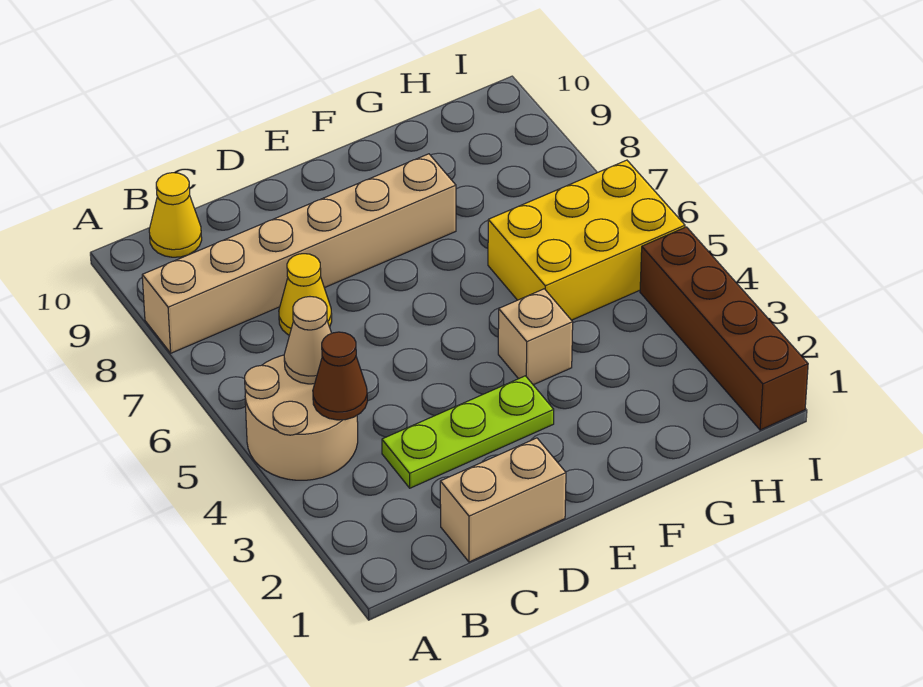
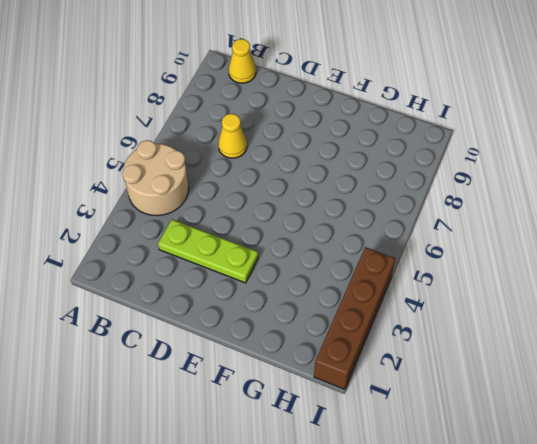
none -> tan 1x6 brick [142,154,456,353]
none -> tan 1x2 brick [440,438,566,562]

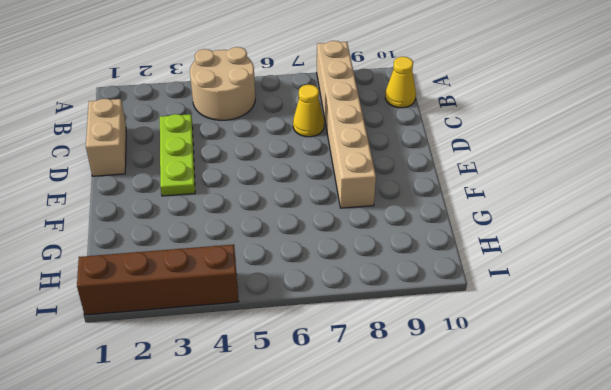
none -> tan 1x1 brick [498,289,573,385]
none -> yellow 2x3 brick [488,160,685,320]

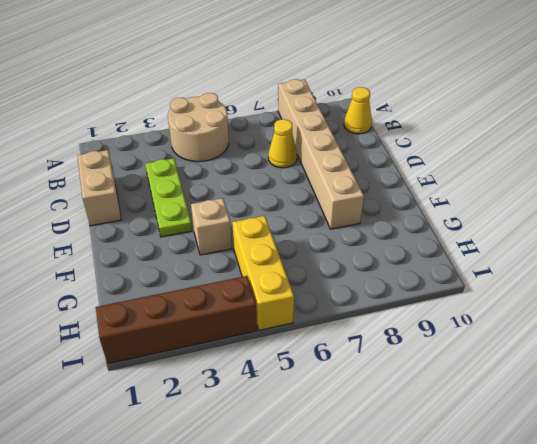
yellow 1x3 brick [232,216,294,330] -> yellow 2x3 brick [488,160,685,320]
none -> brown 1x1 cone [313,332,367,420]
none -> tan 1x1 cone [284,297,332,384]

